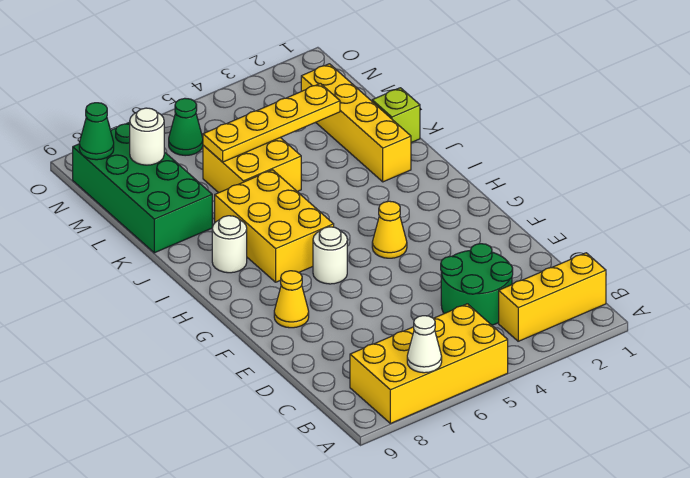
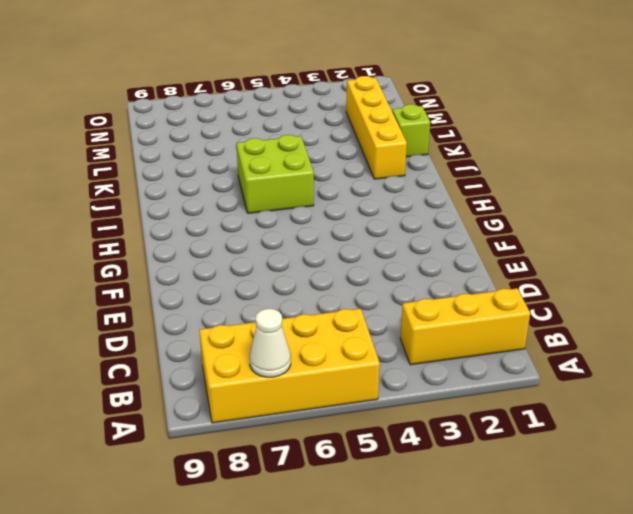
lime 2x2 brick [236,135,314,213] -> yellow 2x3 brick [215,170,334,282]
none -> green 2x2 round brick [441,244,513,325]
none -> yellow 1x1 cone [274,271,309,328]
none -> yellow 1x1 cone [372,201,407,258]

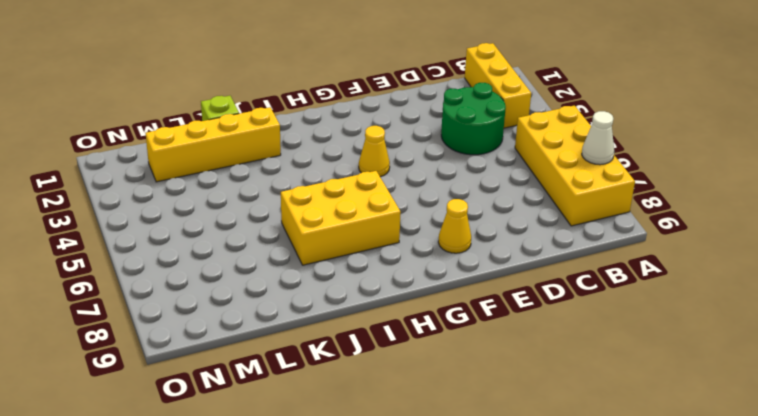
none -> white 1x1 round brick [313,227,347,284]
none -> white 1x1 round brick [212,216,247,273]
none -> yellow 2x2 brick [203,138,301,193]

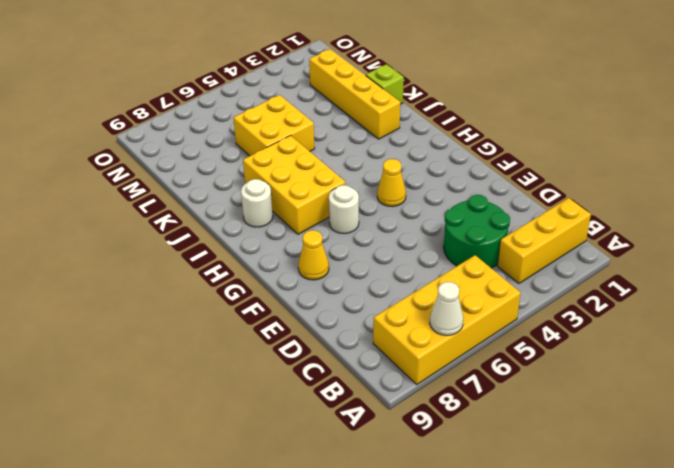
none -> green 2x4 brick [73,122,212,253]
none -> green 1x1 cone [169,98,203,156]
none -> yellow 1x4 plate [203,83,340,162]

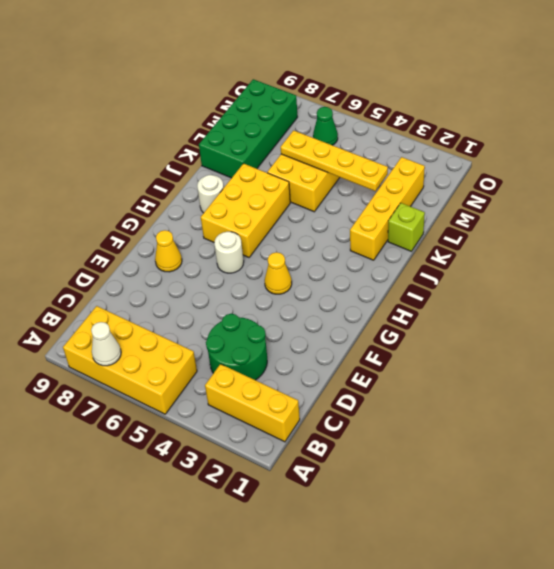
none -> white 1x1 round brick [130,108,164,165]
none -> green 1x1 cone [79,103,114,160]

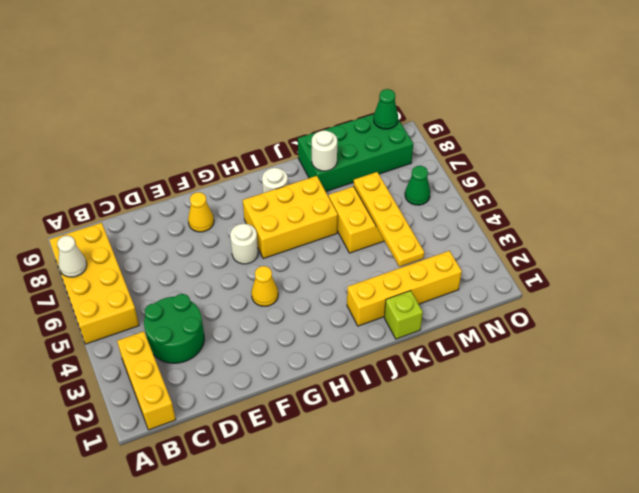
white 1x1 round brick [312,130,337,171] -> white 1x1 round brick moved to [130,108,164,165]

